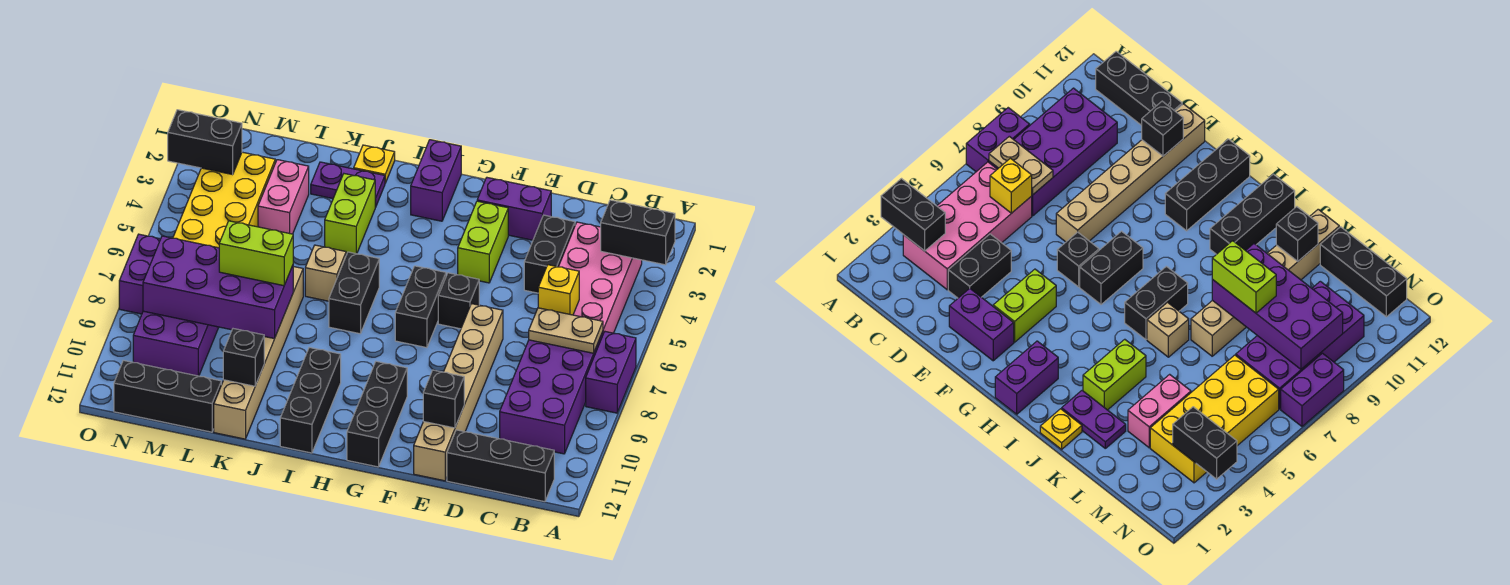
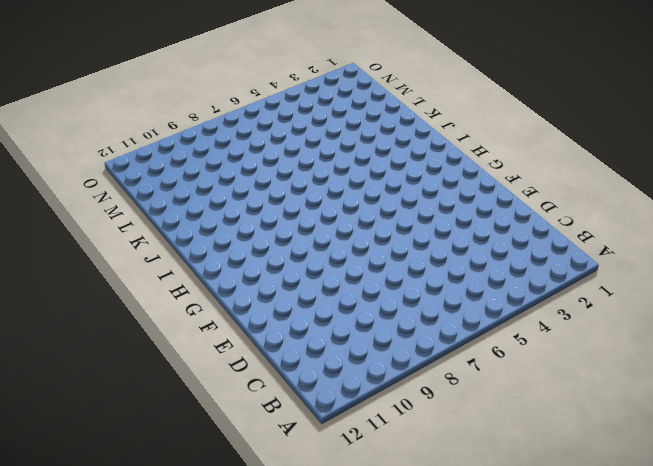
none -> purple 1x2 brick [586,332,636,413]
none -> pink 2x4 brick [559,222,642,333]
none -> purple 2x4 brick [500,332,603,454]
none -> black 1x3 brick [447,430,554,502]

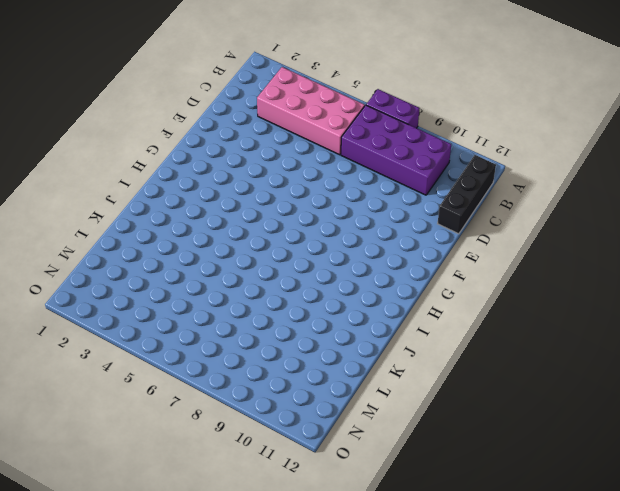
none -> black 1x2 brick [524,215,575,293]
none -> purple 1x2 brick [477,178,551,240]
none -> tan 1x6 brick [414,304,503,481]
none -> lime 1x2 brick [458,201,508,283]

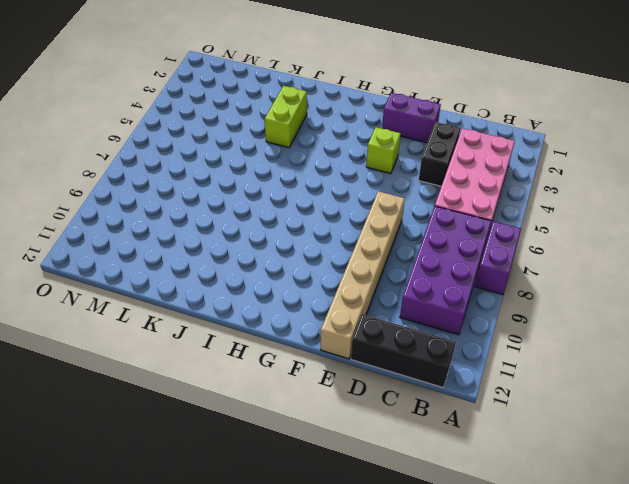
lime 1x1 brick [366,127,401,173] -> lime 1x2 brick [458,201,508,283]
none -> black 1x1 brick [438,273,479,329]
none -> black 1x2 brick [395,266,446,348]
none -> black 1x3 brick [347,361,407,467]
none -> purple 1x2 brick [411,140,461,221]

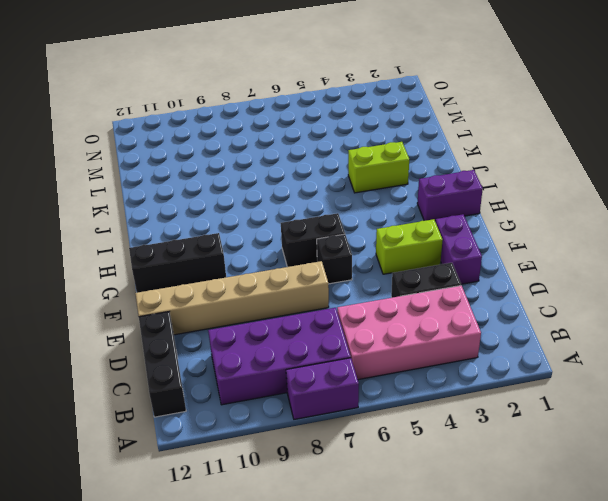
none -> black 1x2 brick [329,252,379,334]
none -> black 1x3 brick [280,347,341,453]
none -> yellow 1x1 plate [354,145,395,183]
none -> purple 1x2 plate [311,162,385,207]

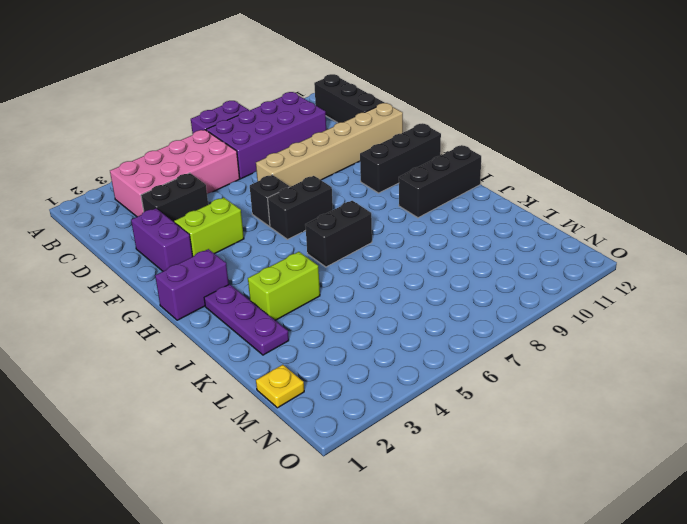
purple 1x3 plate [204,284,289,355] -> purple 1x2 plate [311,162,385,207]
yellow 1x1 plate [256,365,304,408] -> yellow 1x1 plate moved to [354,145,395,183]
none -> tan 1x1 brick [305,245,346,301]
none -> tan 1x6 brick [214,266,303,439]
none -> pink 1x2 brick [258,160,309,234]
none -> black 1x3 brick [114,360,221,432]

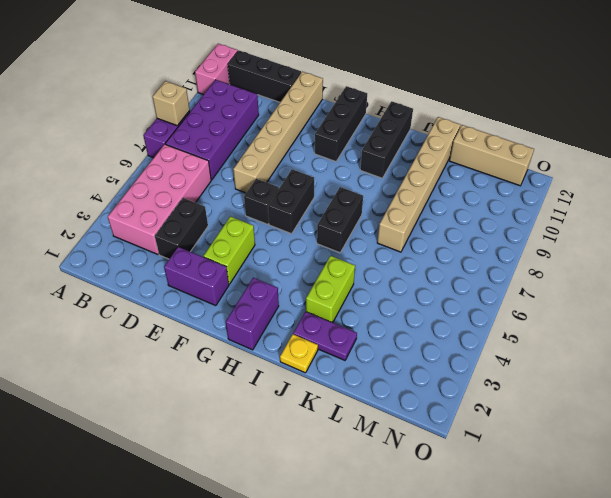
tan 1x1 brick [153,81,190,126] -> tan 1x1 brick moved to [305,245,346,301]
pink 1x2 brick [195,44,238,95] -> pink 1x2 brick moved to [258,160,309,234]
tan 1x3 brick [449,125,534,186] -> black 1x3 brick [114,360,221,432]
none -> yellow 2x4 brick [173,152,275,248]
none -> purple 2x4 brick [133,311,219,376]
none -> purple 1x2 brick [119,234,160,314]
none -> black 1x2 brick [601,200,675,265]

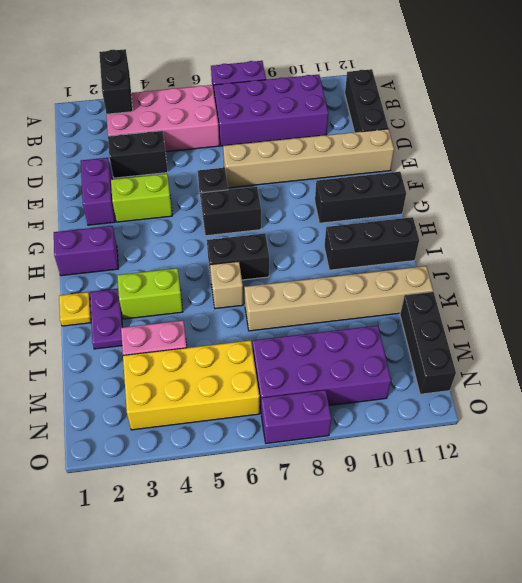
none -> tan 1x2 plate [529,308,603,353]
none -> yellow 1x1 brick [538,265,579,315]
none -> black 1x1 brick [423,370,464,428]
none -> purple 2x4 brick [143,236,293,339]

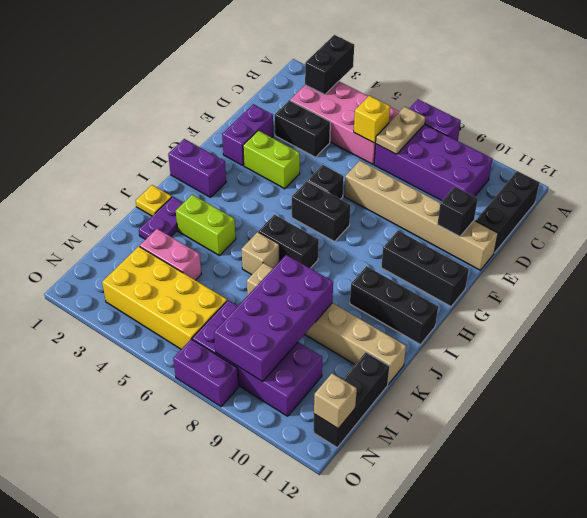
tan 1x1 brick [314,373,357,429] -> none
none -> black 1x1 brick [223,329,264,386]
none -> black 1x2 brick [168,110,242,175]
none -> lime 1x2 brick [219,221,293,286]

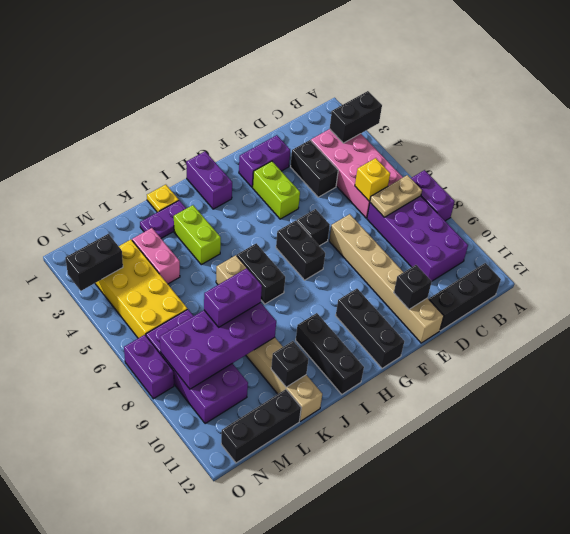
purple 1x2 brick [204,268,262,327] -> lime 1x2 brick [219,221,293,286]

